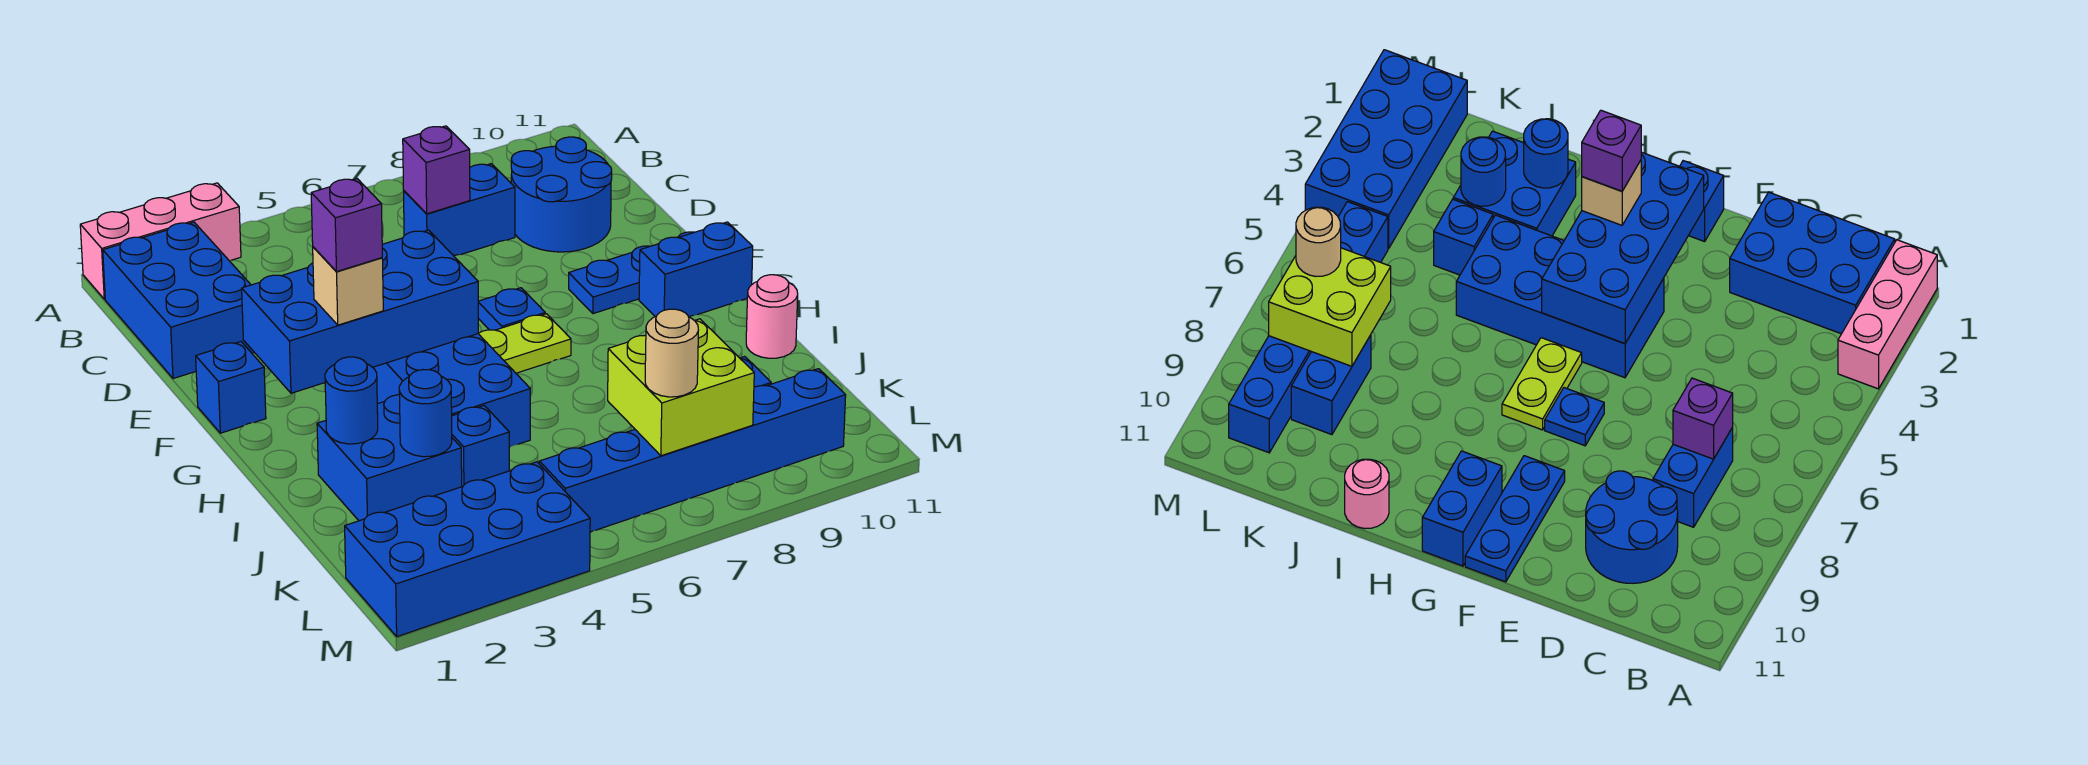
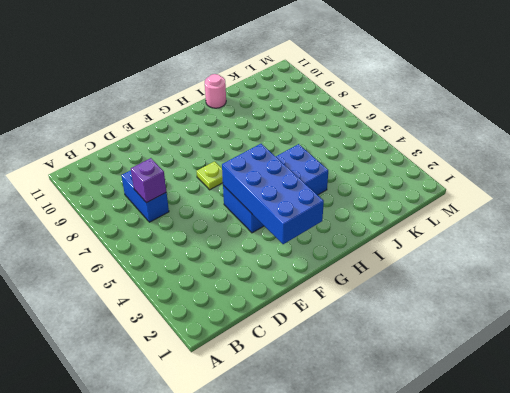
lime 1x1 plate [197,161,223,190] -> blue 1x1 plate [478,288,545,330]
none -> pink 1x3 brick [80,183,241,299]
none -> blue 2x3 brick [103,222,254,379]
none -> blue 2x2 round brick [511,137,612,252]

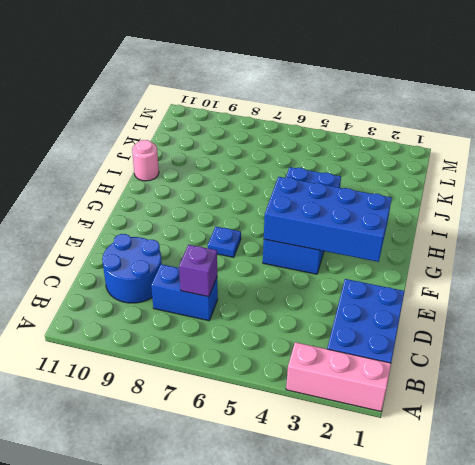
none -> blue 1x1 brick [196,342,266,433]
none -> blue 1x3 plate [569,232,694,314]
none -> lime 1x2 plate [478,314,571,373]

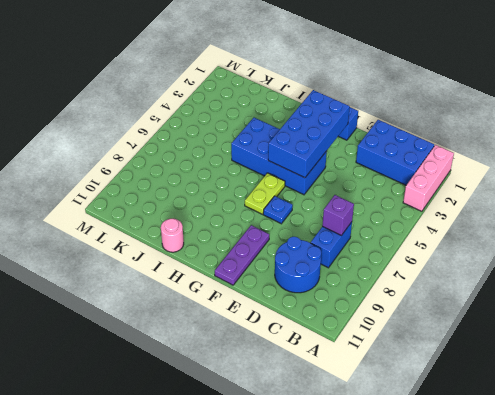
purple 1x3 plate [215,225,269,285] -> blue 1x3 plate [569,232,694,314]
none -> blue 1x2 brick [639,222,753,317]
none -> blue 2x2 brick [317,395,462,521]
none -> blue 1x1 brick [452,406,509,487]

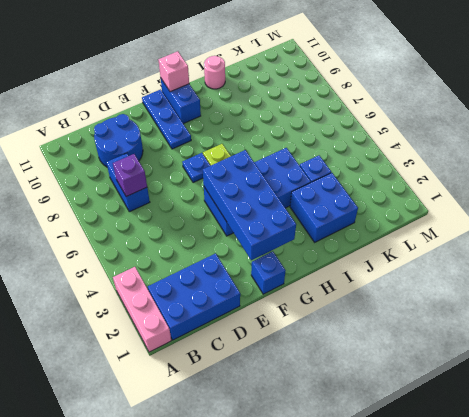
pink 1x1 brick [159,51,189,92] -> none
none -> blue 1x2 brick [1291,335,1371,435]
none -> blue 2x4 brick [345,462,590,637]
none -> blue 1x6 brick [539,369,846,532]

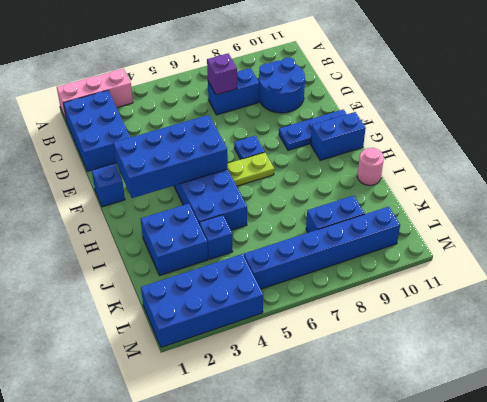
none -> blue 1x1 round brick [325,357,378,444]
none -> blue 1x1 round brick [399,370,452,457]
none -> lime 2x2 brick [608,319,754,456]

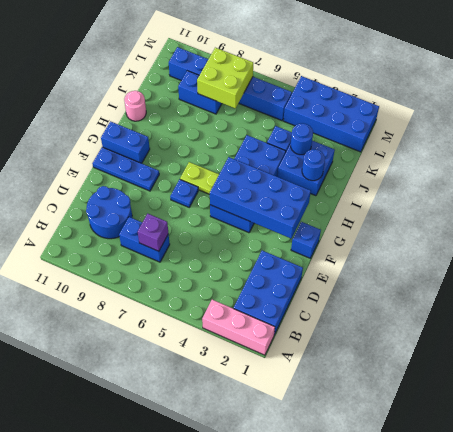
none -> tan 1x1 brick [313,247,383,325]
none -> tan 1x1 round brick [645,309,698,397]
none -> purple 1x1 brick [311,179,382,271]

